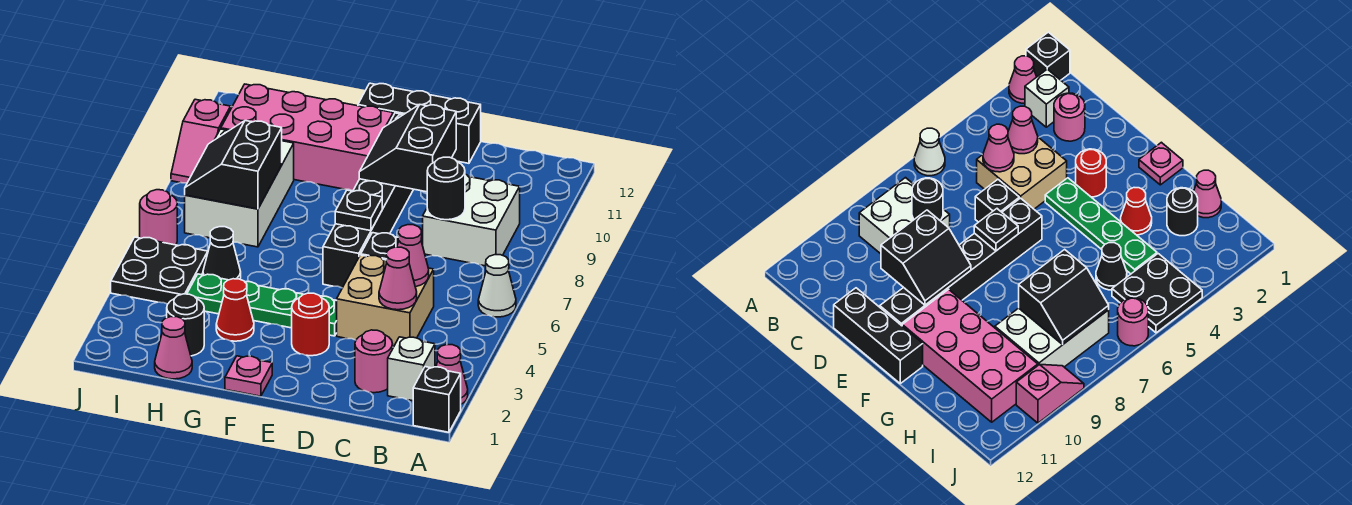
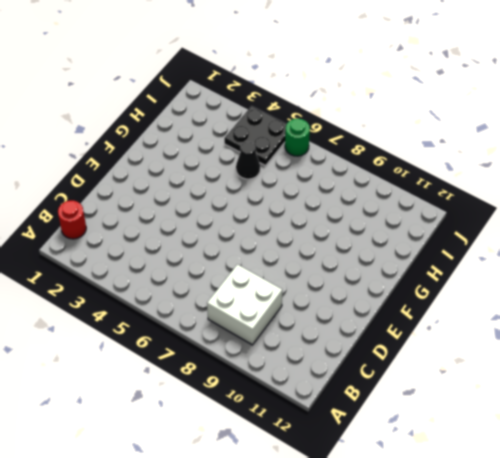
red 1x1 round brick [58,200,86,239] -> red 1x1 round brick moved to [292,293,329,356]
green 1x1 round brick [285,119,310,156] -> pink 1x1 round brick [140,190,177,245]
none -> black 1x1 brick [413,367,461,432]
none -> pink 1x1 cone [436,345,468,404]
none -> white 1x1 cone [478,255,516,317]

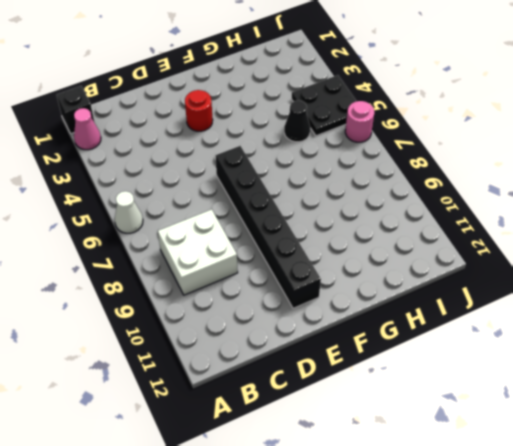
none -> white 1x1 brick [388,337,435,401]
none -> pink 1x1 round brick [355,330,393,393]
none -> tan 2x2 brick [337,255,434,347]

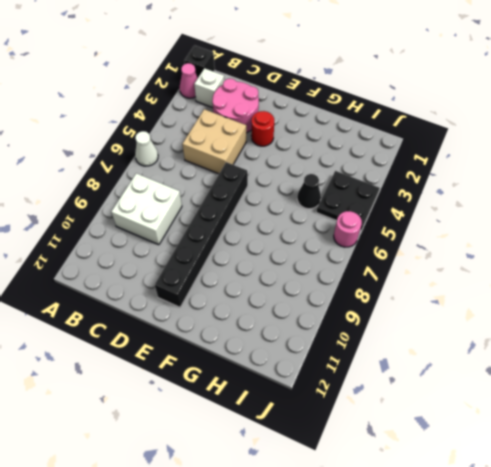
pink 2x2 round brick [212,79,259,133] -> pink 1x1 round brick [355,330,393,393]
none -> black 1x1 brick [361,233,399,260]
none -> black 1x3 brick [358,83,481,163]
none -> green 1x4 plate [187,274,337,336]

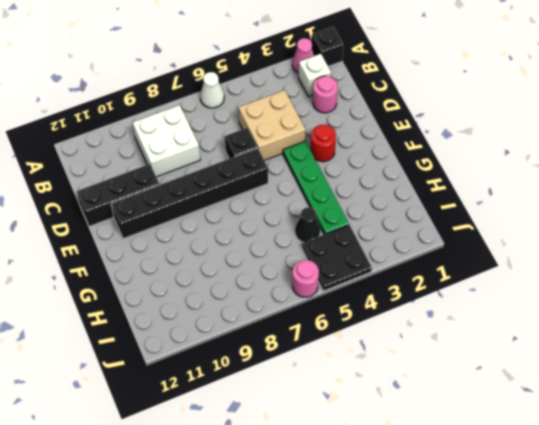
black 1x3 brick [77,164,159,226] -> black 1x3 brick turned to [358,83,481,163]
none -> pink 1x1 plate [225,356,272,396]
none -> pink 2x4 brick [221,84,393,191]
none -> red 1x1 cone [216,279,254,341]

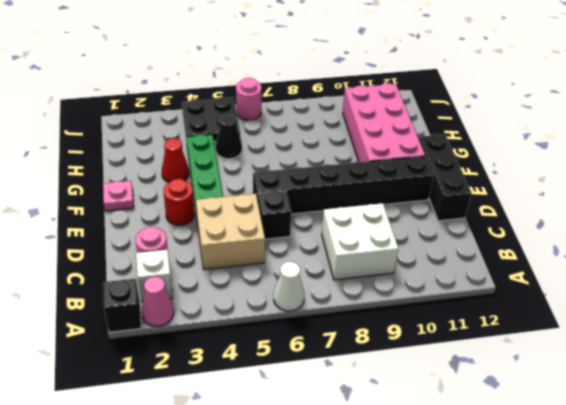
none -> pink 1x1 cone [155,317,192,379]
none -> black 1x1 round brick [167,294,204,356]
none -> white 2x3 brick [185,129,294,247]

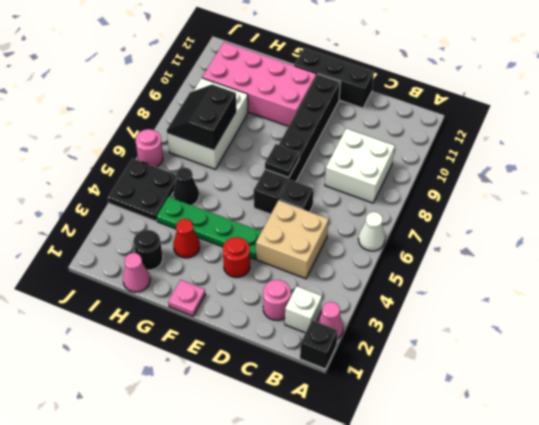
none -> pink 1x2 slope [171,99,231,183]
none -> pink 1x1 cone [379,247,417,310]
none -> pink 1x1 cone [397,225,429,287]

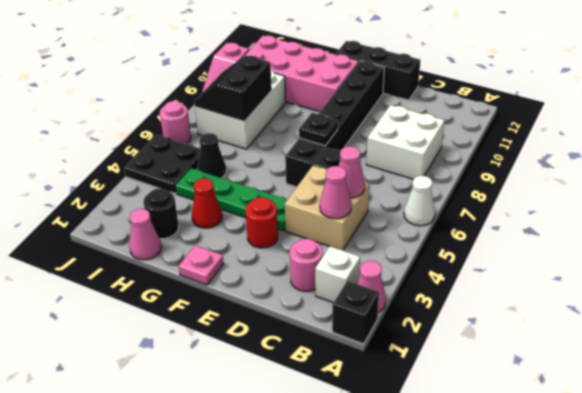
none -> black 1x1 round brick [427,157,465,220]
none -> black 2x2 slope [359,105,456,192]

